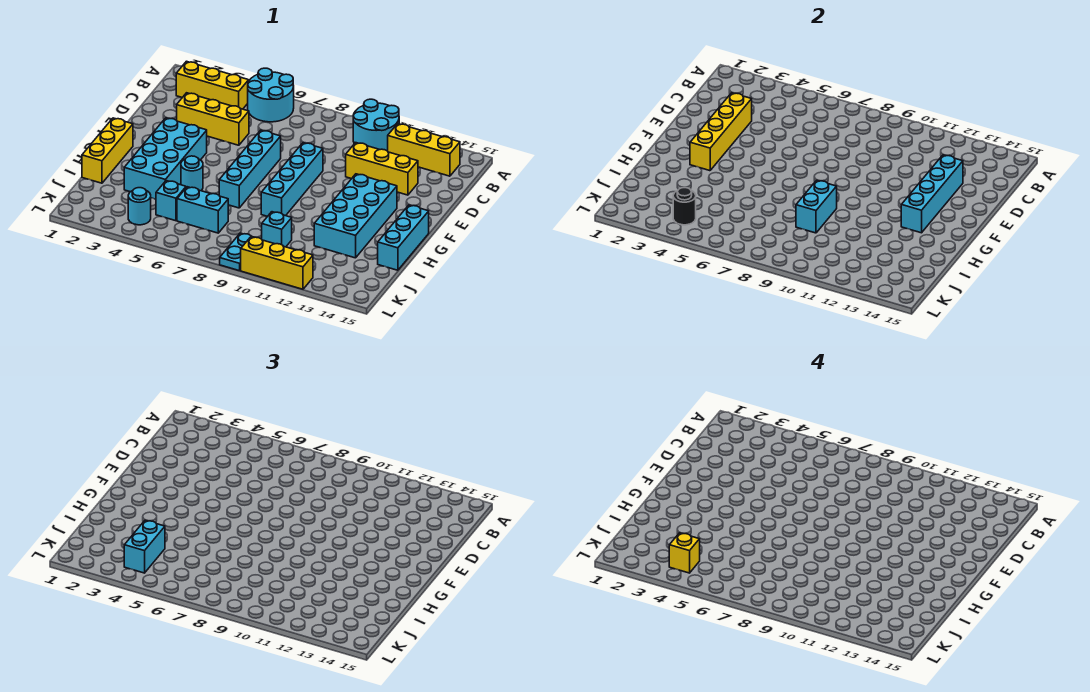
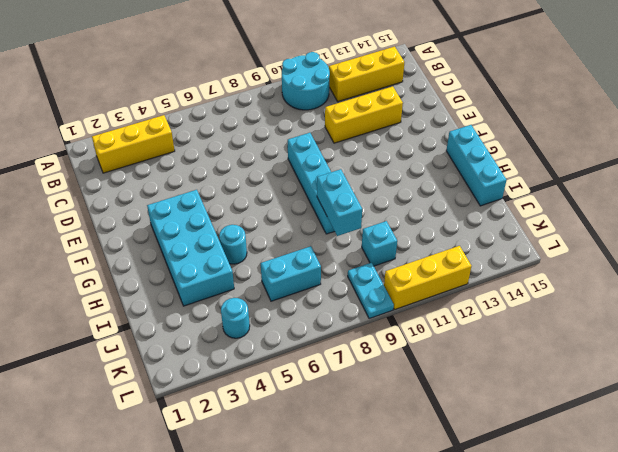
none -> cyan 2x2 round brick [248,68,294,122]
none -> yellow 1x3 brick [177,93,249,145]
none -> cyan 1x4 brick [219,130,281,208]

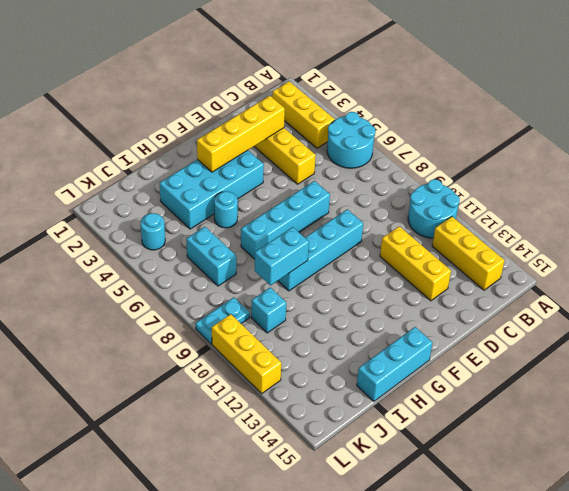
none -> cyan 2x4 brick [314,174,397,258]
none -> yellow 1x3 brick [82,118,133,183]
none -> cyan 1x1 brick [156,181,186,221]

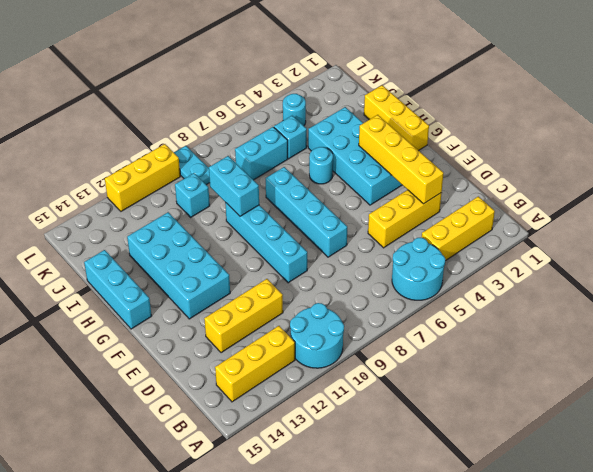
none -> cyan 1x4 brick [901,155,963,233]
none -> black 1x1 round brick [673,188,696,225]
none -> cyan 1x2 brick [124,520,165,573]

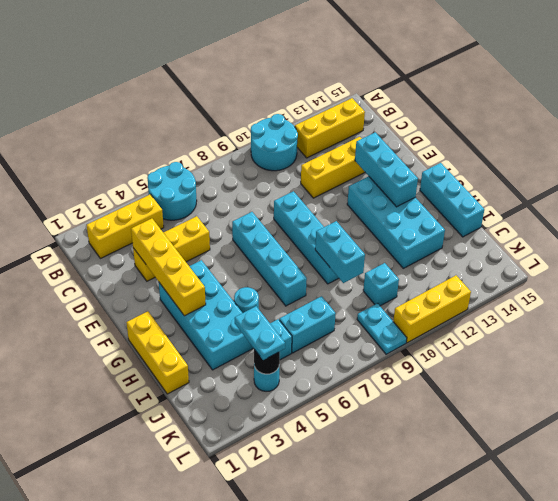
cyan 1x3 brick [355,132,418,207] -> cyan 1x4 brick [901,155,963,233]
cyan 1x2 plate [235,306,285,360] -> cyan 1x2 brick [124,520,165,573]
none -> yellow 1x1 brick [669,533,700,573]

